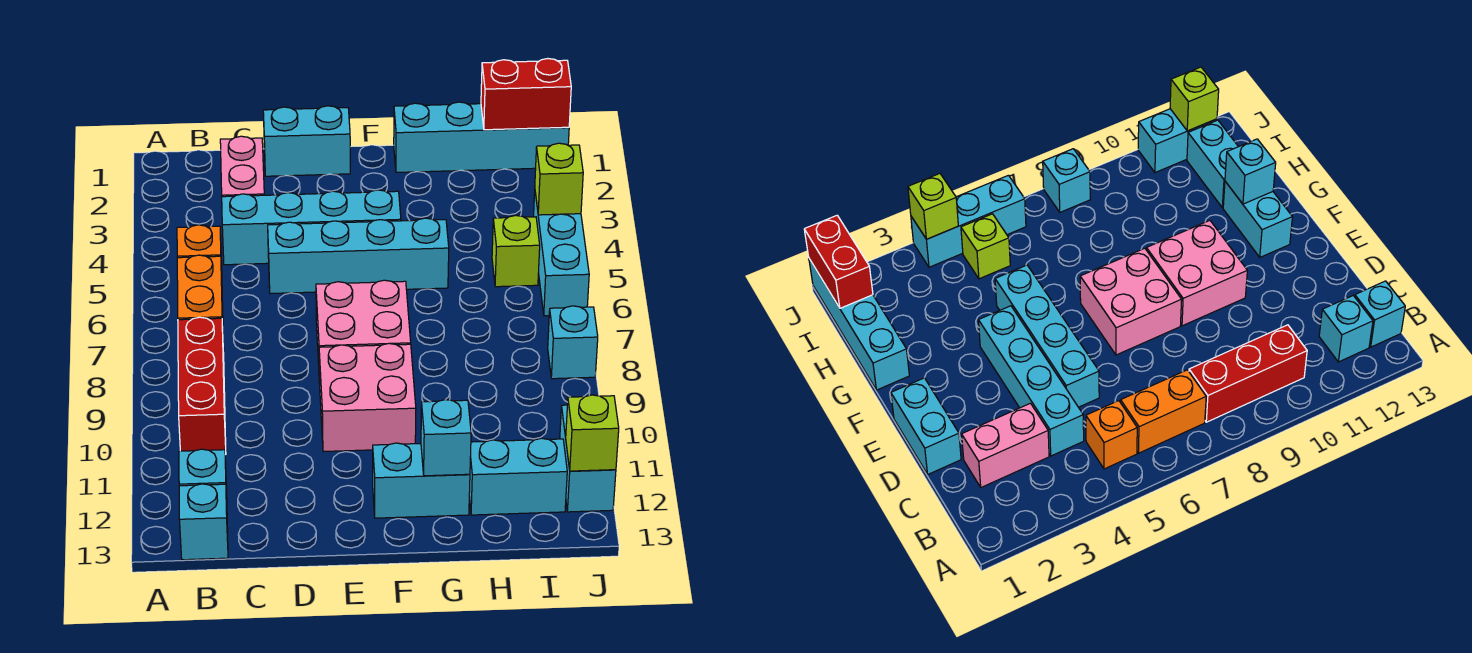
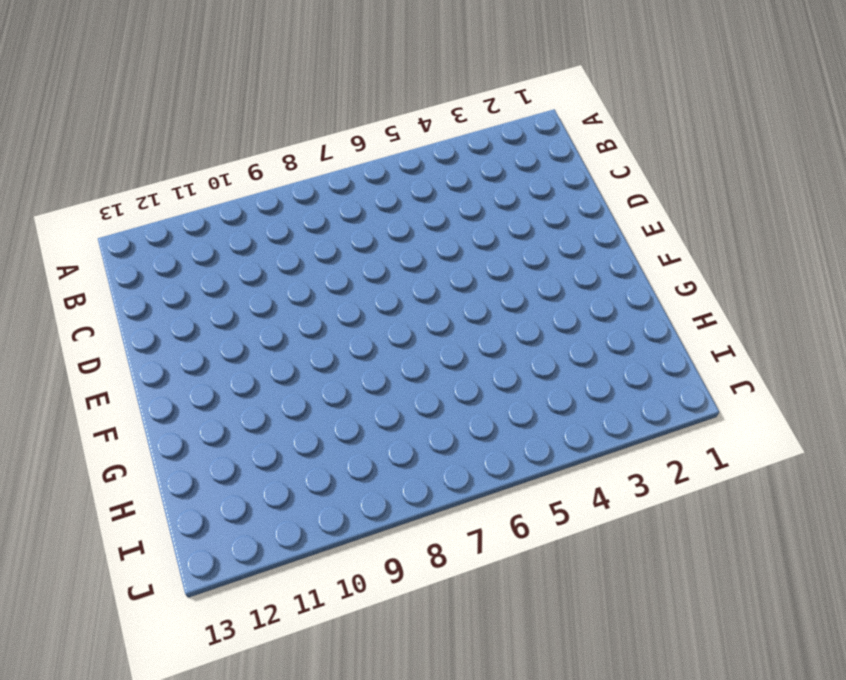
none -> orange 1x1 brick [177,225,222,274]
none -> orange 1x2 brick [177,255,224,351]
none -> red 1x3 brick [178,317,226,455]

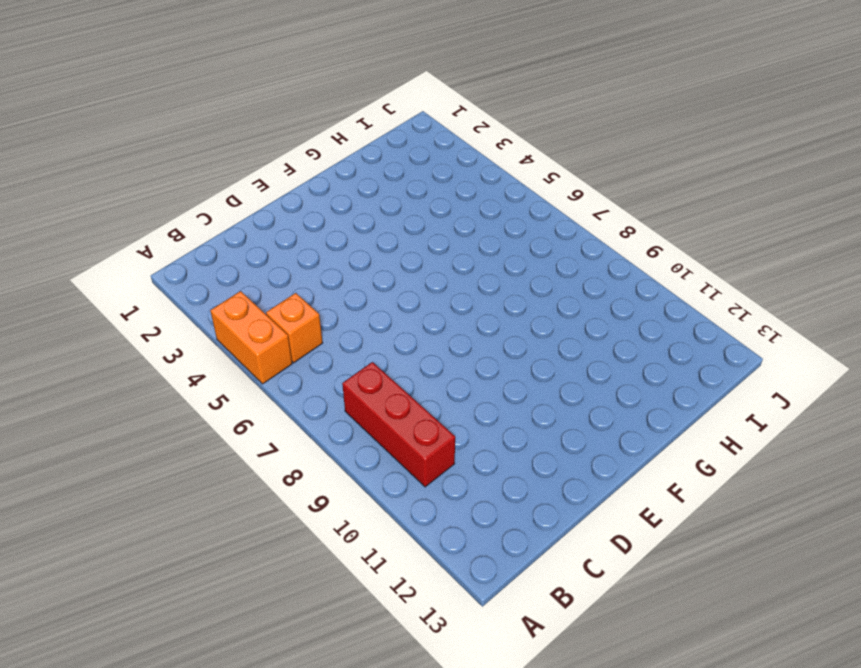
orange 1x2 brick [210,291,292,384] -> orange 1x2 brick moved to [177,255,224,351]
none -> cyan 1x1 brick [179,449,227,501]
none -> cyan 1x1 brick [179,484,228,560]
none -> pink 1x2 brick [220,136,264,197]

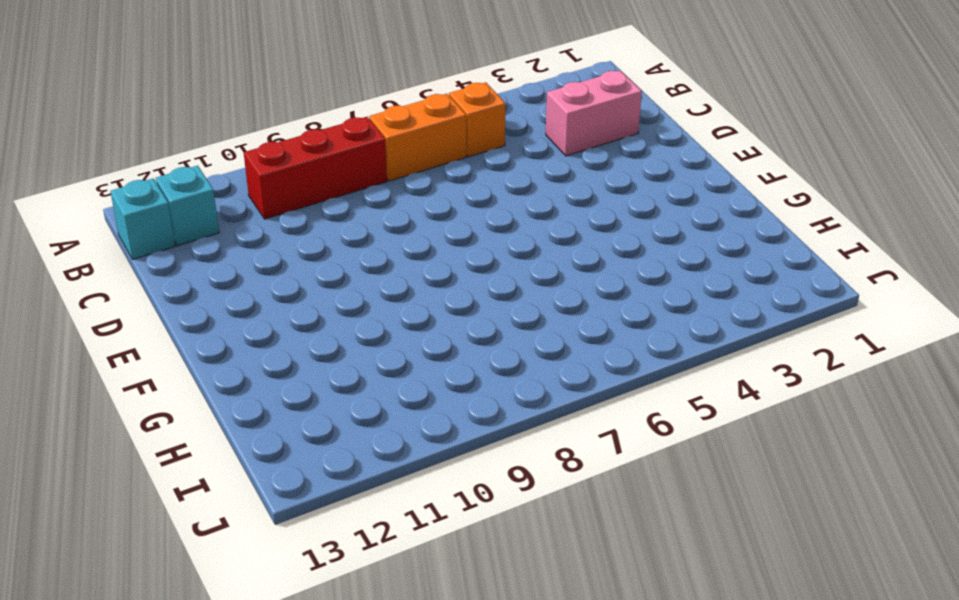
none -> cyan 1x4 brick [222,190,401,265]
none -> cyan 1x2 brick [263,106,350,176]
none -> cyan 1x4 brick [268,218,449,294]

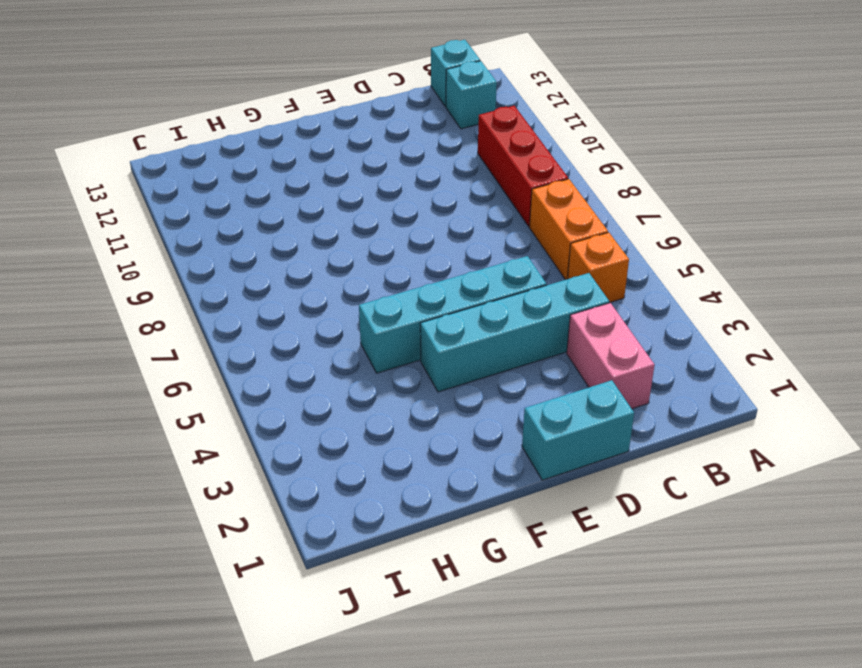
none -> pink 2x2 brick [316,280,411,383]
none -> pink 2x2 brick [319,344,416,452]
none -> cyan 1x2 brick [373,443,470,518]

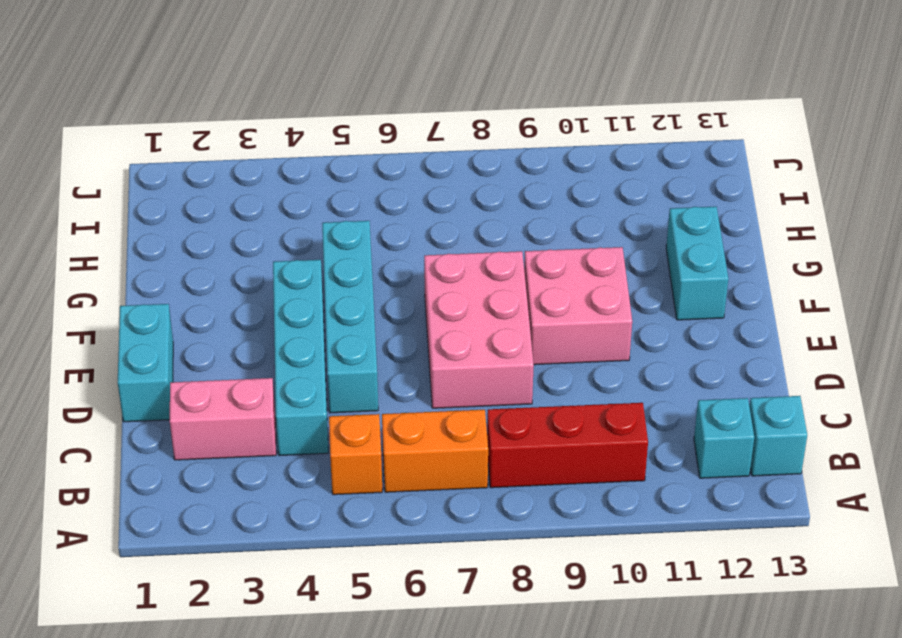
pink 2x3 brick [424,251,534,408] -> pink 2x2 brick [316,280,411,383]
none -> cyan 1x4 brick [394,102,569,172]
none -> cyan 1x2 brick [469,438,567,515]
none -> lime 1x1 brick [492,215,540,287]

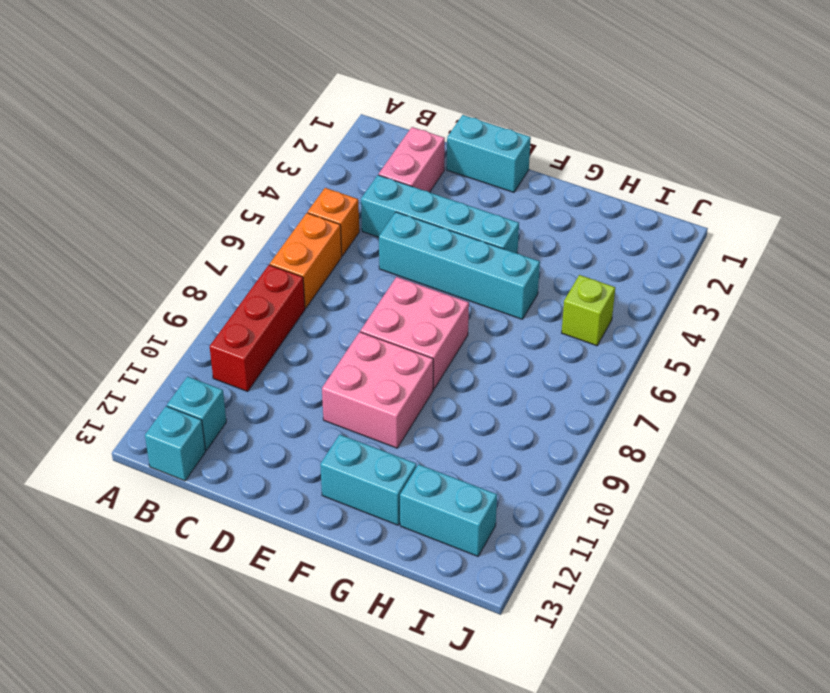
none -> cyan 1x4 brick [394,102,569,172]
none -> cyan 1x3 brick [534,193,589,316]
none -> cyan 1x1 brick [548,306,598,379]

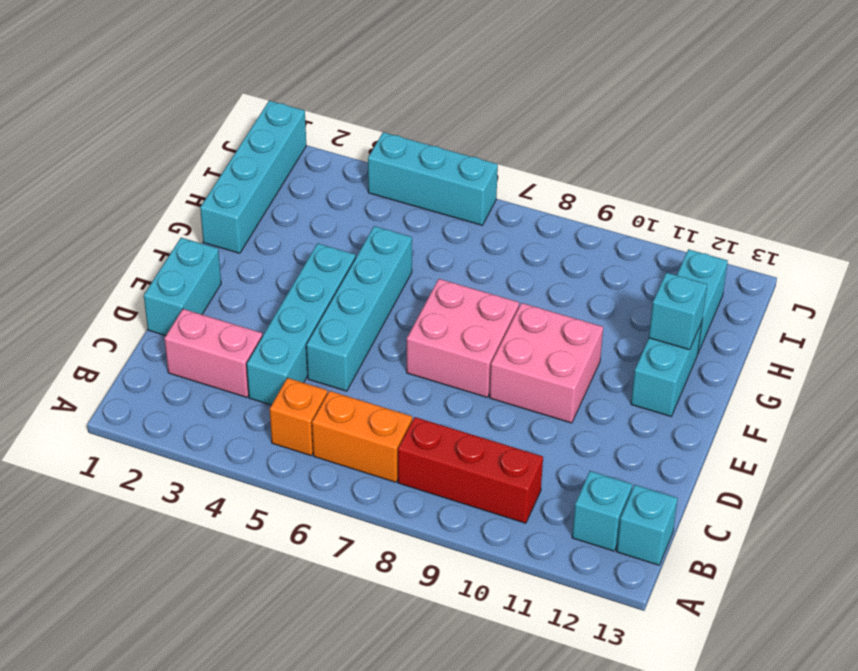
none -> lime 1x1 brick [492,215,540,287]
none -> cyan 1x1 brick [548,306,598,379]
none -> cyan 1x2 brick [560,405,616,512]

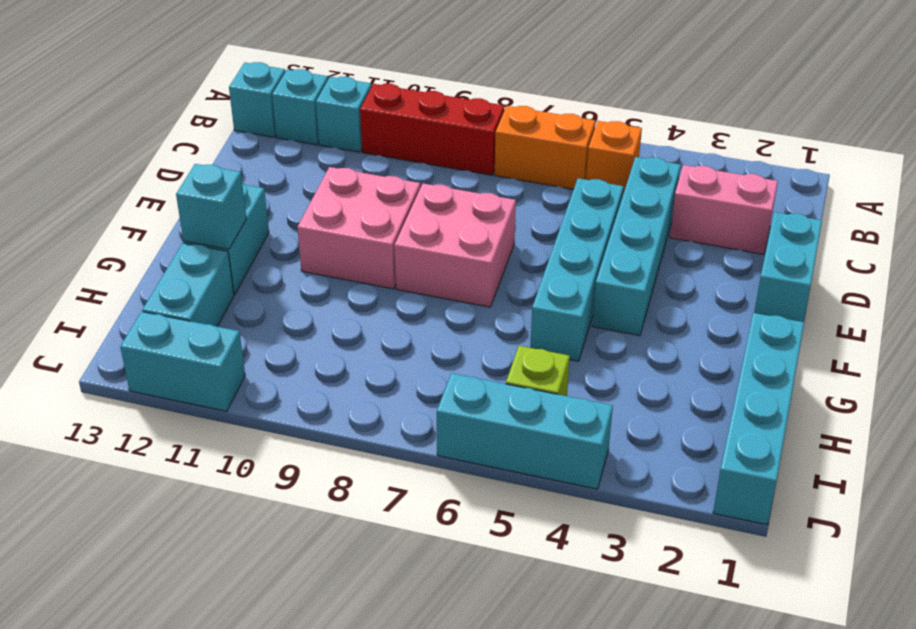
cyan 1x1 brick [316,76,371,152] -> cyan 1x1 brick moved to [548,306,598,379]
none -> red 1x2 brick [481,59,571,130]
none -> lime 1x1 brick [535,143,583,215]
none -> lime 1x1 brick [566,395,619,471]

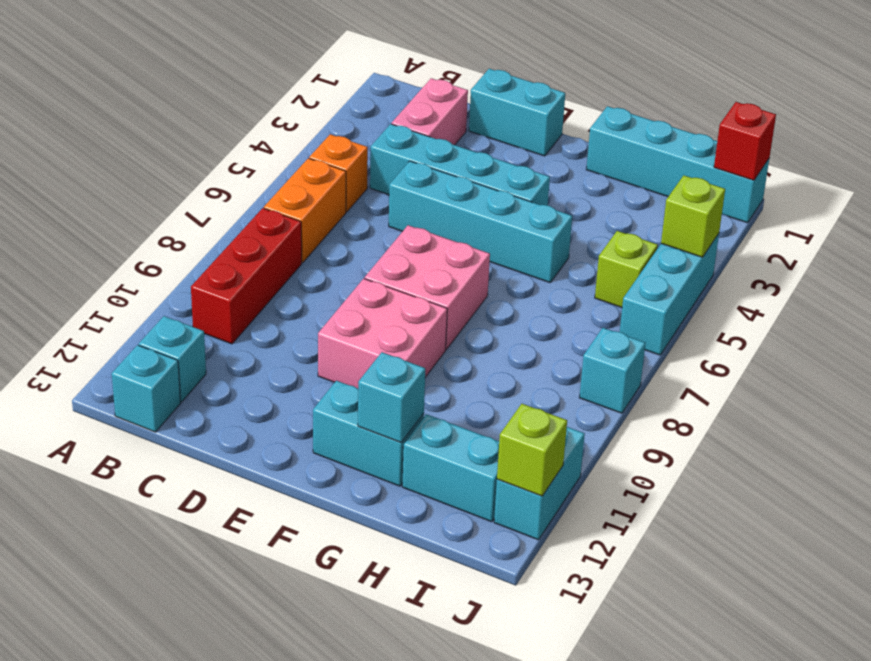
red 1x1 brick [714,102,776,180] -> red 1x2 brick [481,59,571,130]

